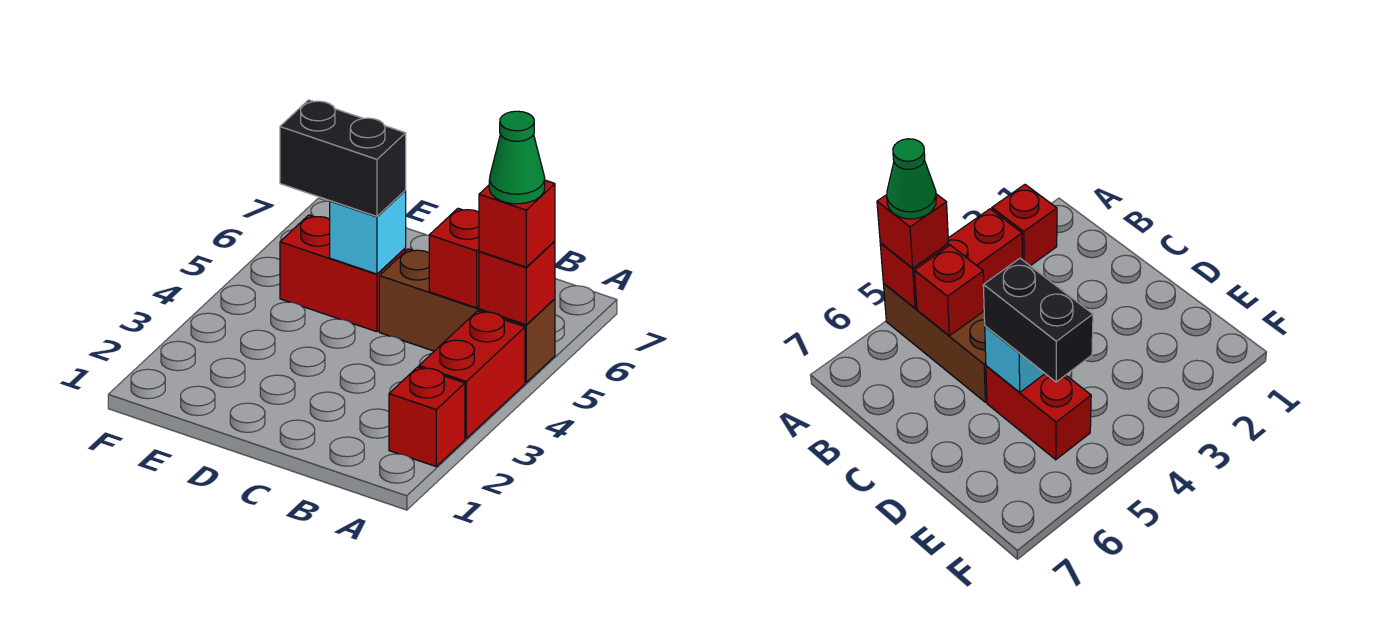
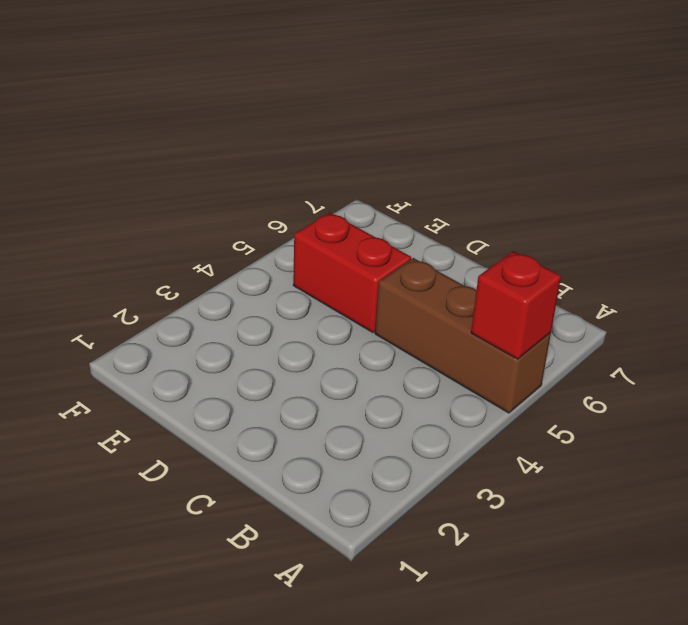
none -> red 1x1 brick [389,367,465,466]
none -> red 1x2 brick [419,311,525,438]

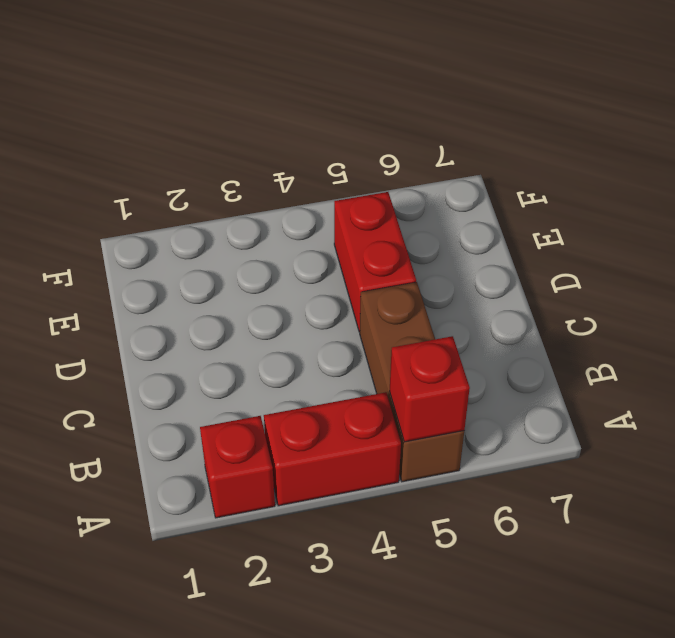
none -> red 1x1 brick [429,208,479,308]
none -> cyan 1x1 brick [330,191,406,274]

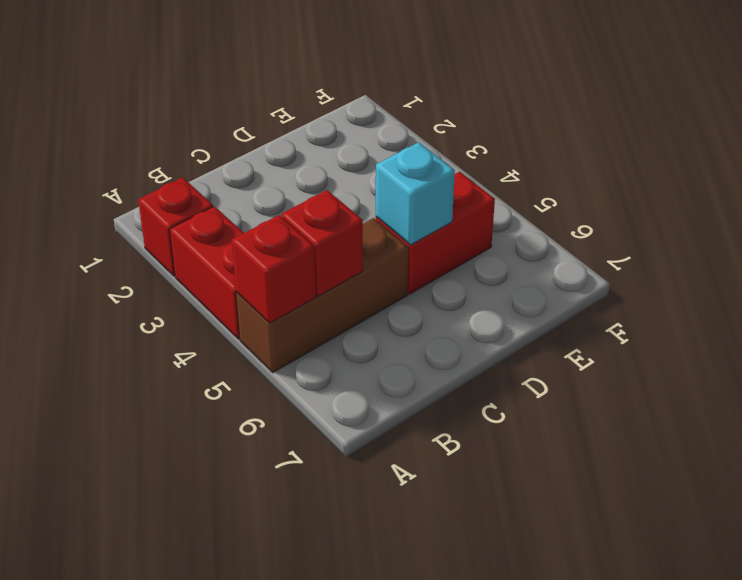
none -> red 1x1 brick [479,180,555,267]
none -> black 1x2 brick [280,100,406,216]

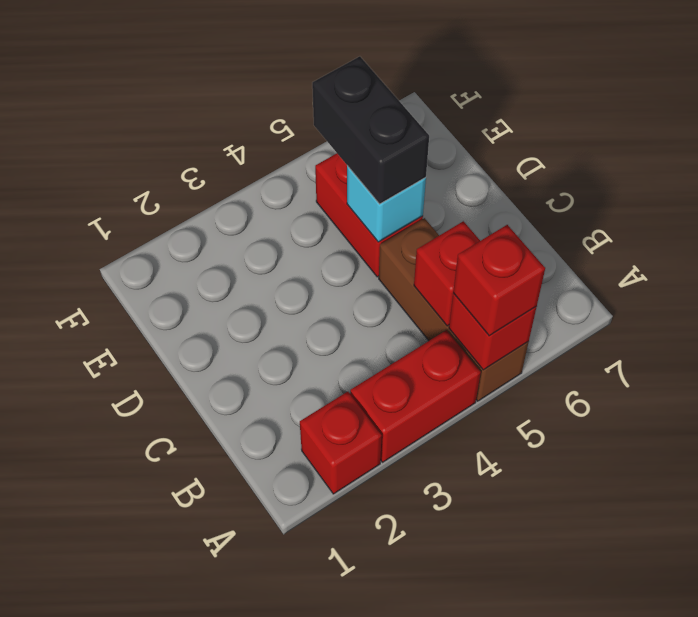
none -> green 1x1 cone [489,111,545,204]

